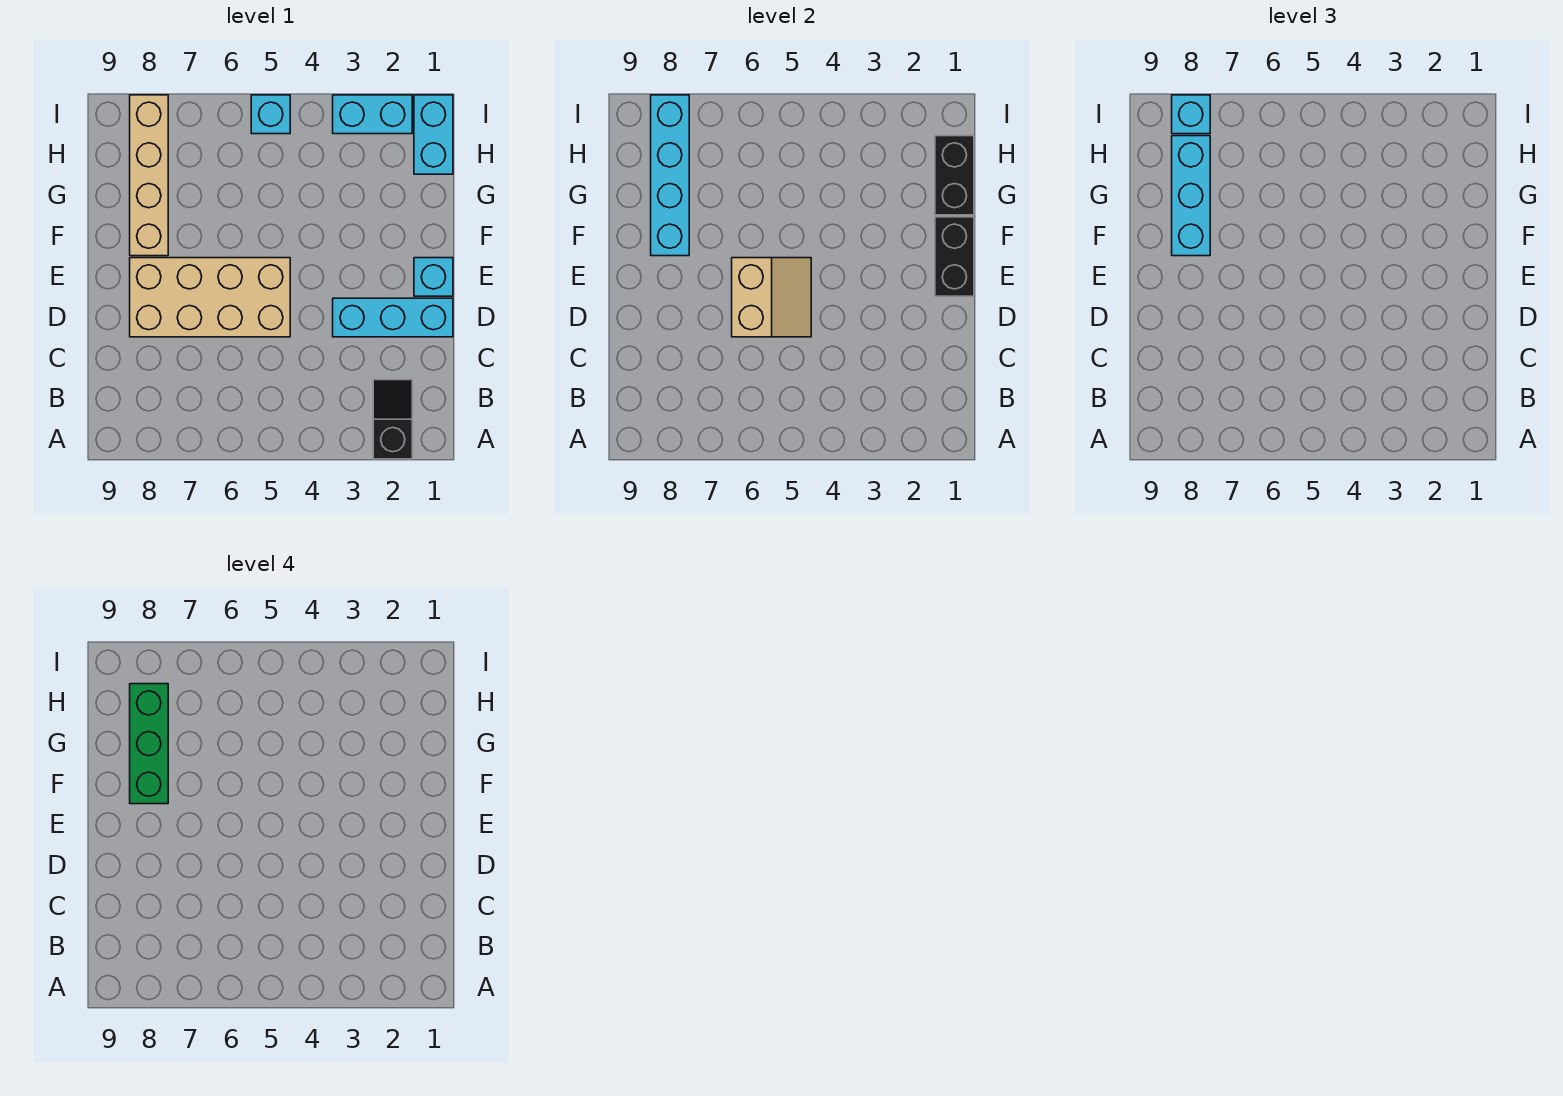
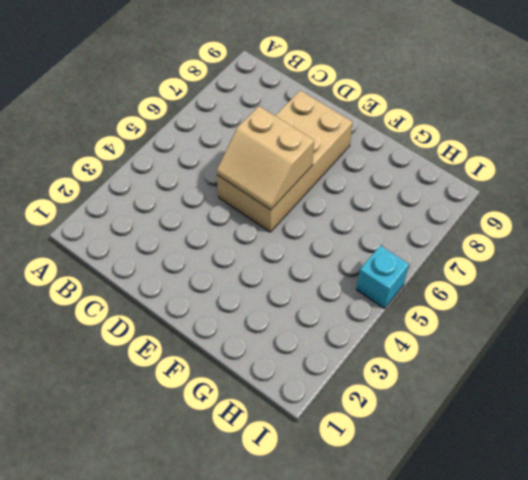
none -> black 1x2 slope [373,380,412,459]
none -> cyan 1x3 brick [333,298,453,337]
none -> cyan 1x1 brick [414,258,453,296]

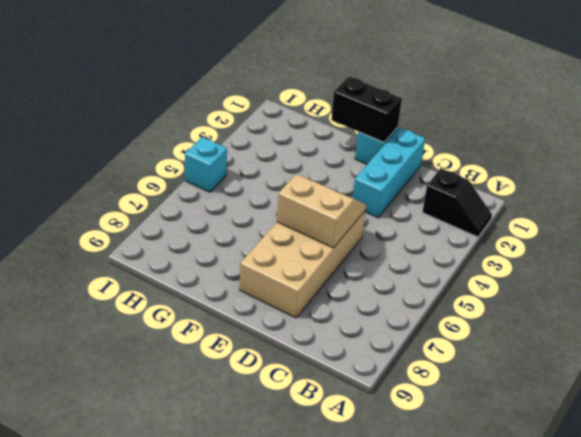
black 1x2 slope [423,168,492,237] -> black 1x2 slope turned to [373,380,412,459]
none -> tan 1x4 brick [130,95,168,256]
none -> cyan 1x2 brick [414,95,453,174]
none -> cyan 1x2 brick [333,95,412,134]

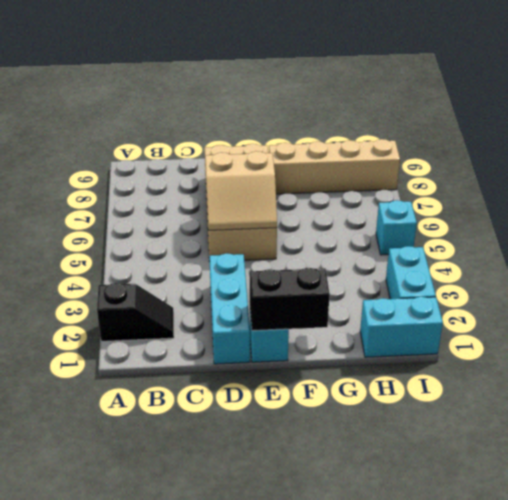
none -> cyan 1x4 brick [651,95,689,256]
none -> black 1x2 brick [935,136,974,215]
none -> cyan 1x3 brick [1172,136,1210,256]

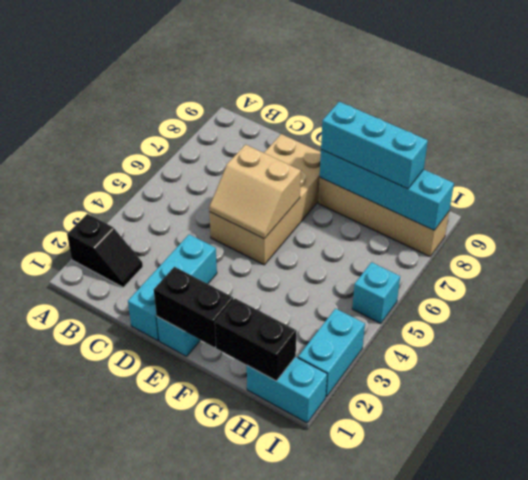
none -> cyan 1x1 brick [1172,95,1210,134]
none -> green 1x3 brick [130,684,168,804]

